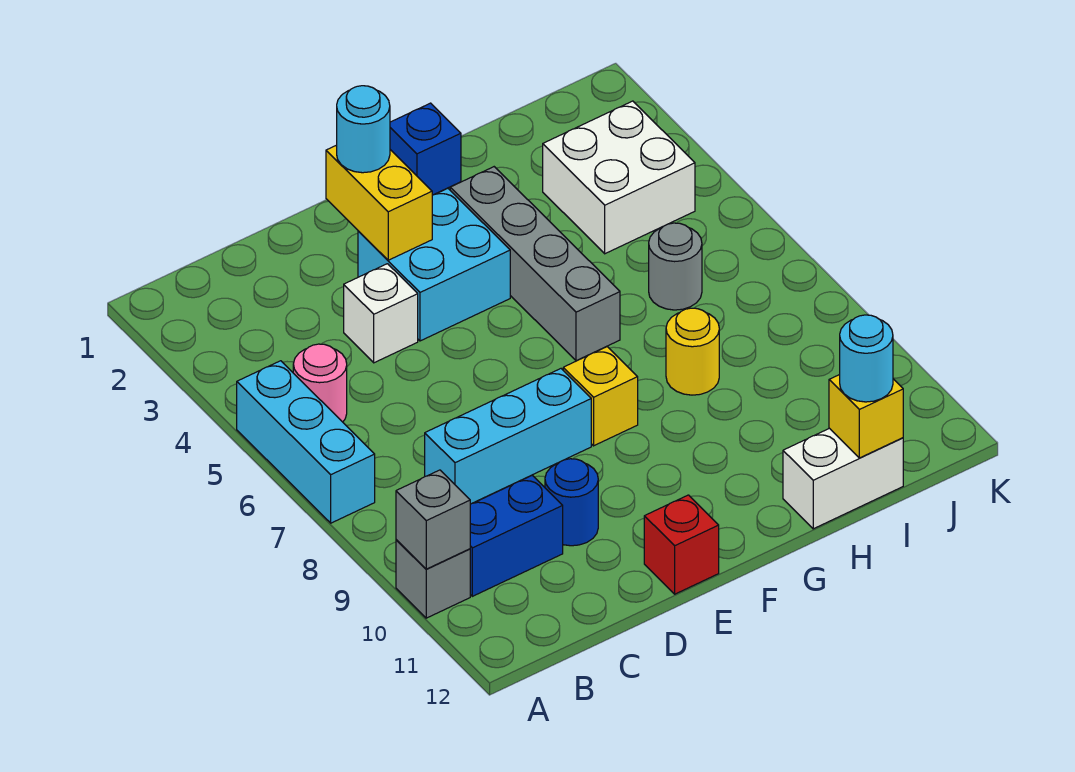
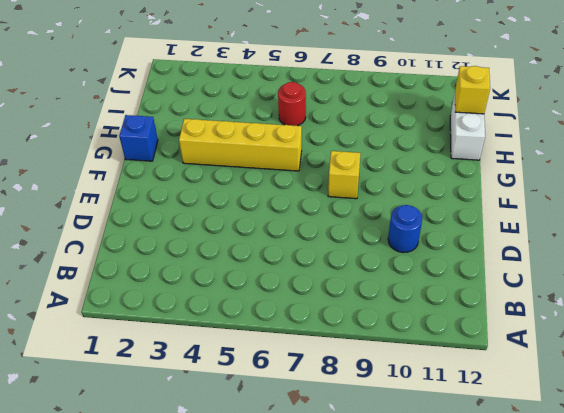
yellow 1x4 brick [179,119,302,171] -> grey 1x4 brick [450,167,620,361]
red 1x1 round brick [278,82,306,126] -> grey 1x1 round brick [649,223,702,310]
none -> cyan 1x3 brick [237,361,375,523]
none -> grey 1x1 brick [396,540,470,618]
none -> pink 1x1 round brick [293,344,347,422]

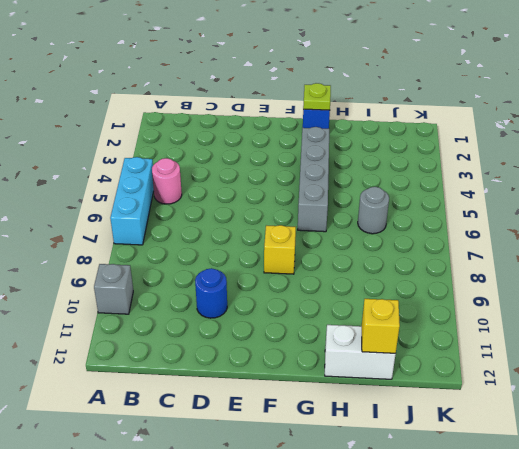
lime 1x1 plate [303,83,331,110] -> none
none -> blue 1x2 brick [470,476,563,596]
none -> cyan 1x3 brick [425,369,591,504]
none -> white 1x1 brick [344,264,418,363]

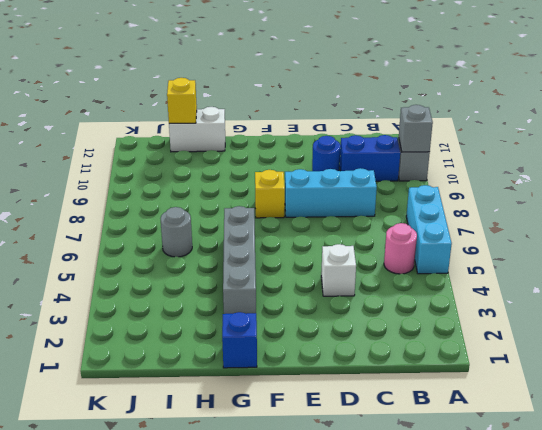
none -> cyan 2x2 brick [358,189,510,341]
none -> red 1x1 brick [644,495,719,594]
none -> yellow 1x1 round brick [666,308,719,395]

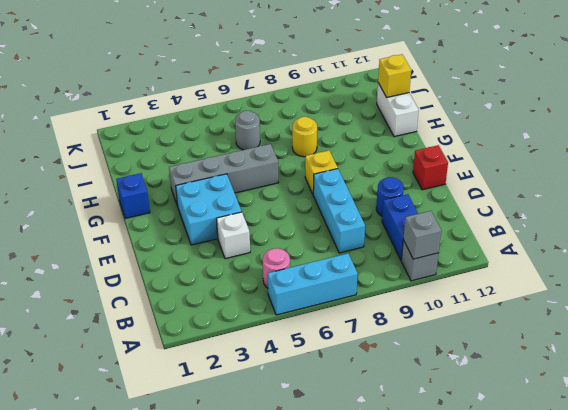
none -> white 2x2 brick [543,101,695,254]
none -> yellow 1x2 brick [326,145,432,260]
none -> cyan 1x1 round brick [337,86,390,173]

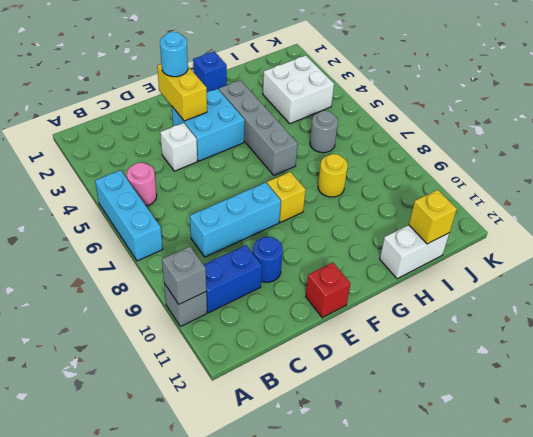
none -> cyan 1x1 round brick [840,315,893,402]

